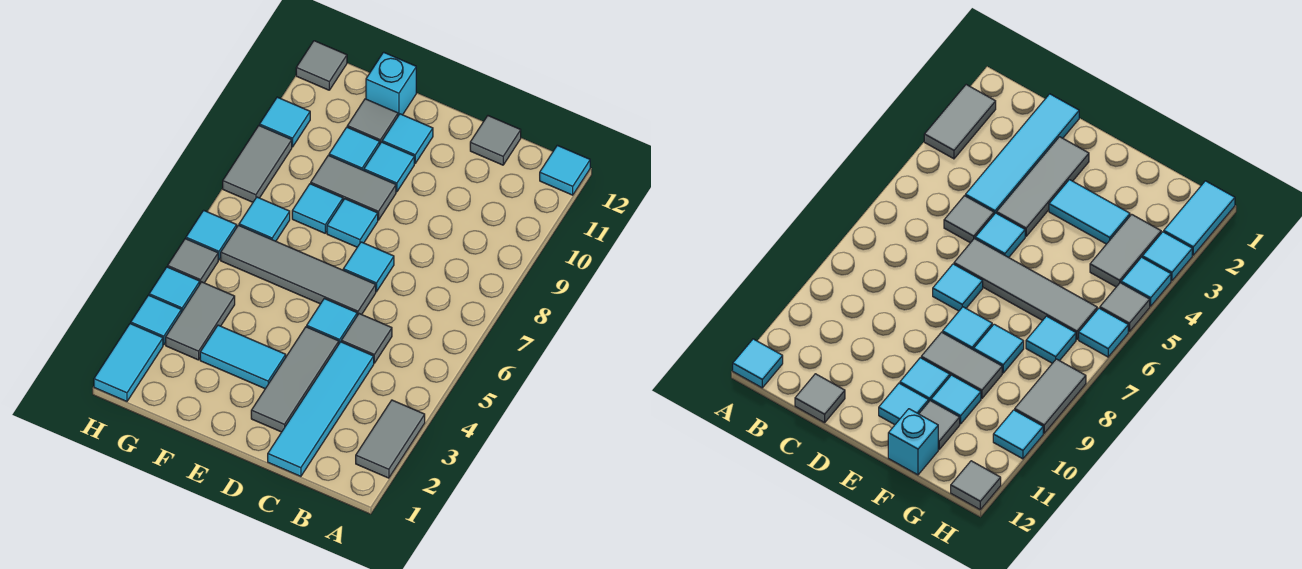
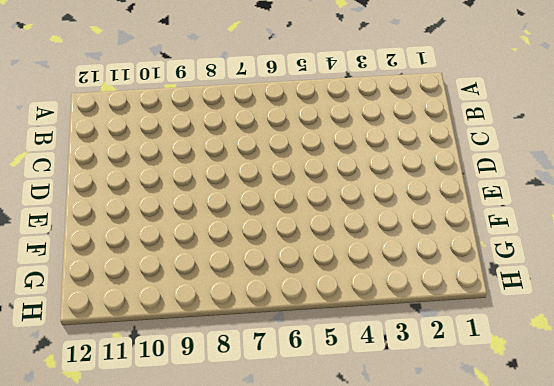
none -> grey 1x2 tile [356,400,425,478]
none -> cyan 1x1 tile [540,145,590,195]
none -> cyan 1x4 tile [268,342,374,476]

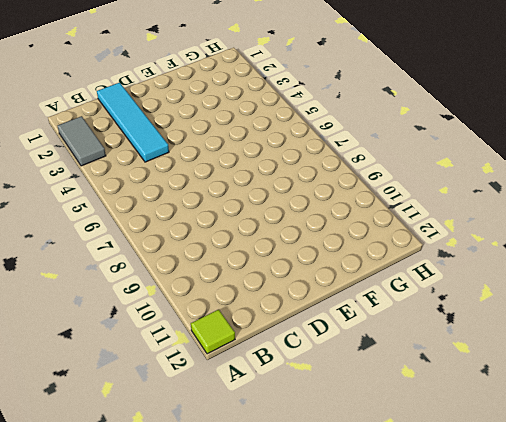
lime 1x1 tile [191,310,235,354] -> cyan 1x1 tile [540,145,590,195]
none -> grey 1x1 tile [341,314,392,363]
none -> grey 1x1 tile [470,116,521,165]
none -> grey 1x3 tile [251,327,339,432]

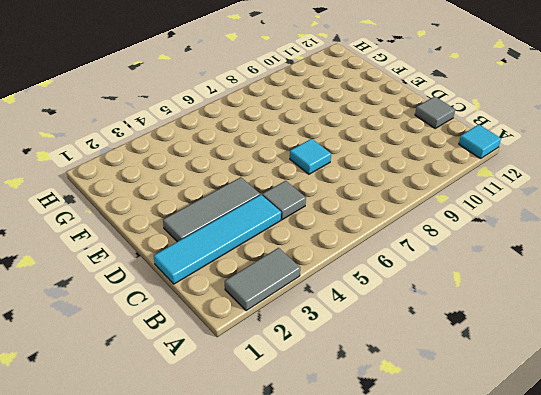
none -> cyan 1x1 tile [307,299,357,343]
none -> grey 1x4 tile [221,225,376,315]
none -> cyan 1x2 tile [200,325,286,389]

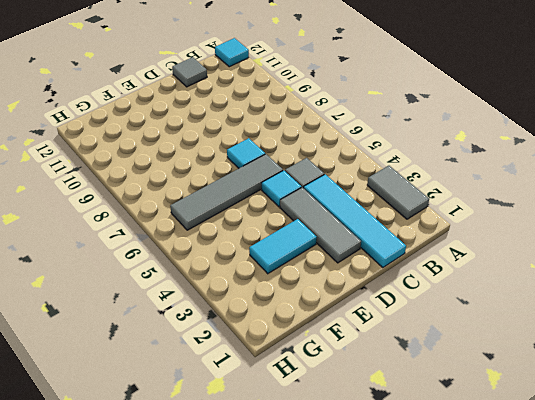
none -> cyan 1x1 tile [327,199,378,247]
none -> grey 1x2 tile [311,155,396,220]
none -> cyan 1x1 tile [364,142,414,192]

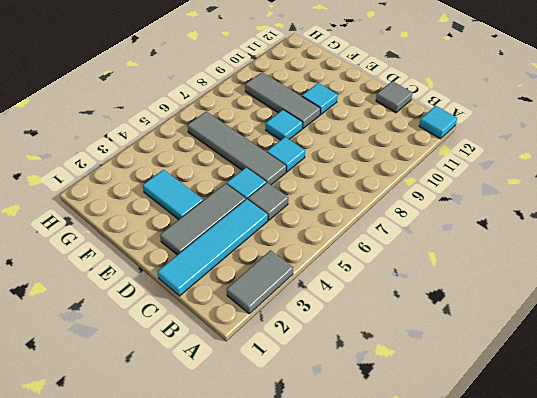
grey 1x3 tile [245,72,320,128] -> grey 1x2 tile [311,155,396,220]
none -> cyan 1x1 tile [382,114,433,163]
none -> cyan 1x1 tile [292,184,343,233]
none -> cyan 1x1 tile [329,127,380,171]

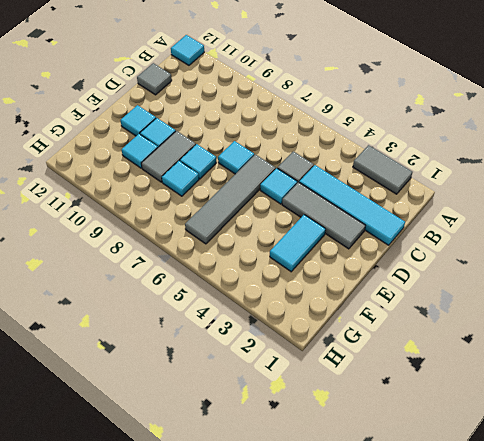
none -> grey 1x1 tile [347,99,398,143]
none -> cyan 1x1 brick [366,52,416,116]
none -> grey 1x2 tile [166,282,235,360]

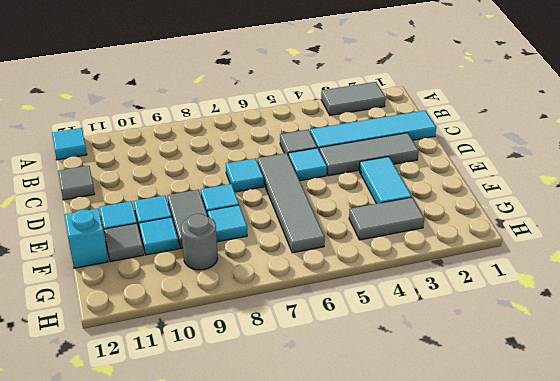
grey 1x1 round brick [181,214,218,270] -> none
none -> cyan 1x1 tile [239,197,290,241]
none -> cyan 1x2 tile [94,324,163,401]
none -> cyan 1x1 tile [131,295,181,345]

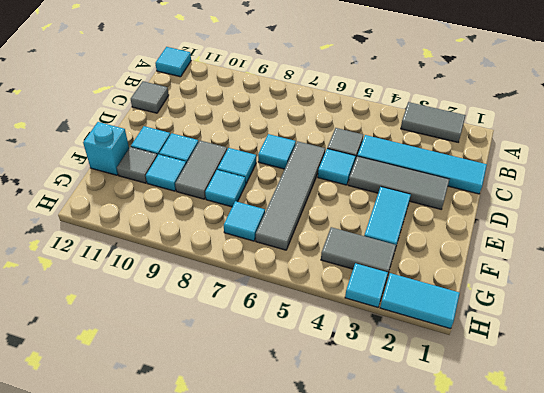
none -> cyan 1x1 tile [149,267,200,312]
none -> grey 1x1 tile [168,239,218,283]
none -> cyan 1x1 tile [186,210,237,260]

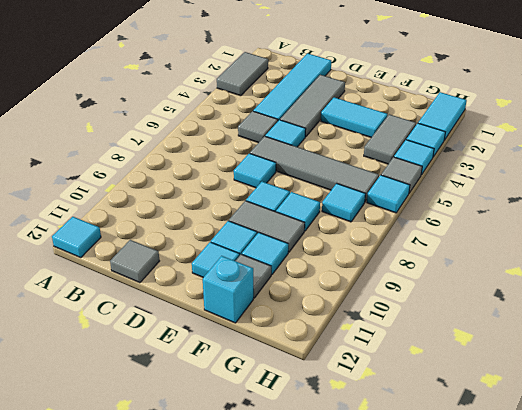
none -> grey 1x2 tile [223,126,292,202]
none -> cyan 1x1 tile [260,97,310,147]
none -> grey 1x1 tile [296,41,347,90]

